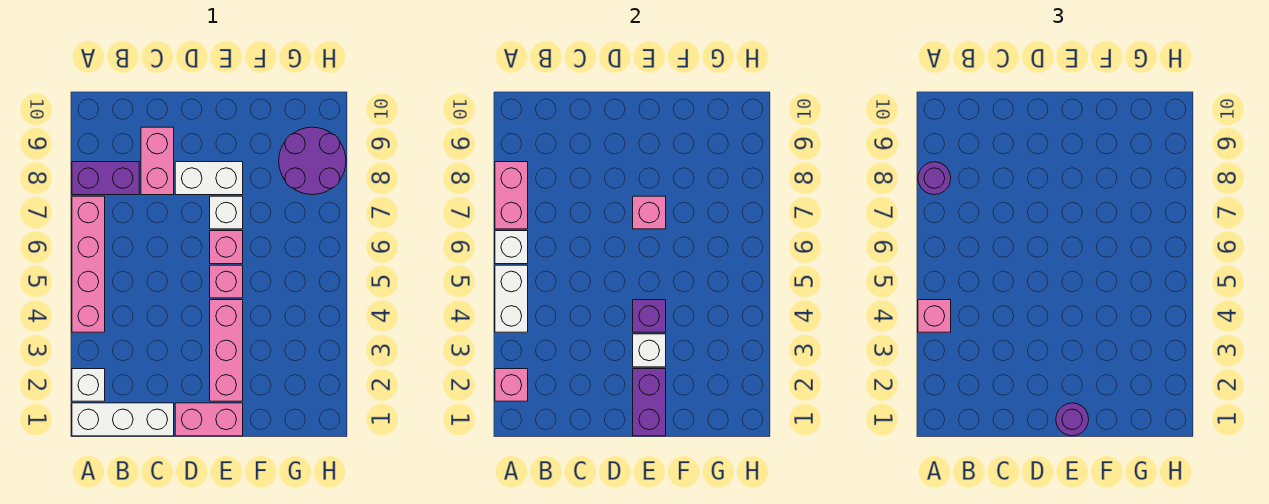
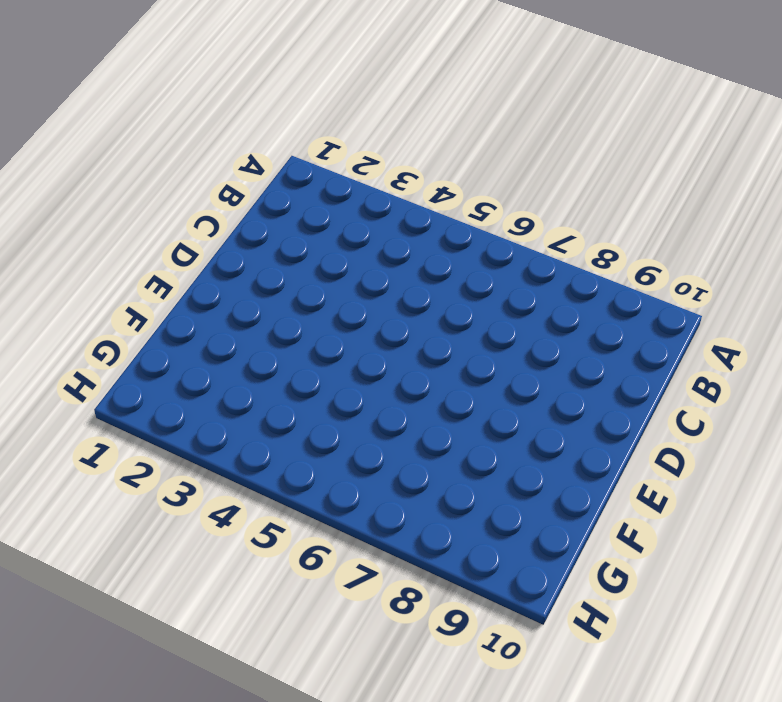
none -> white 1x3 brick [72,403,174,436]
none -> white 1x1 brick [72,369,105,401]
none -> pink 1x4 brick [72,196,105,332]

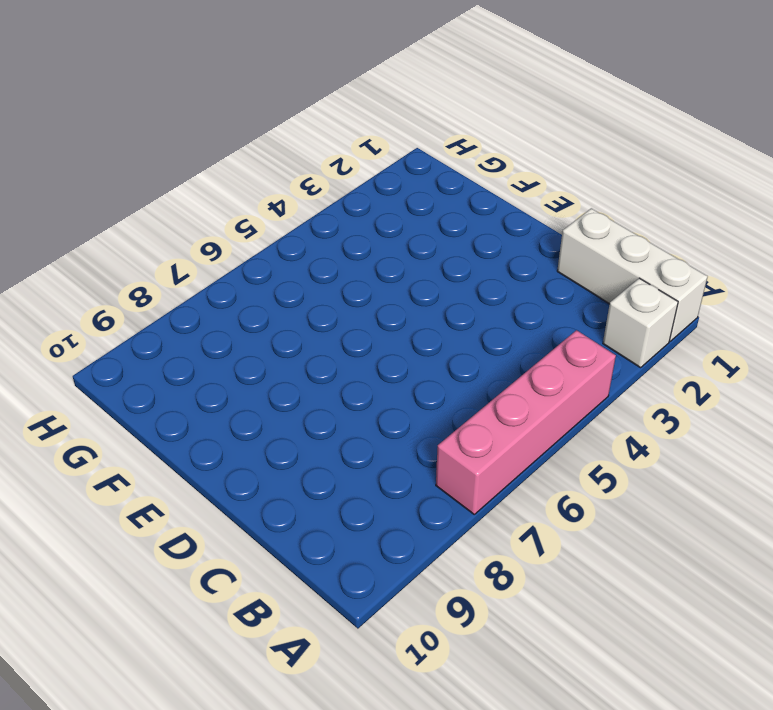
none -> purple 1x2 brick [72,162,139,195]
none -> pink 1x2 brick [141,127,174,195]
none -> pink 1x2 brick [175,403,243,436]

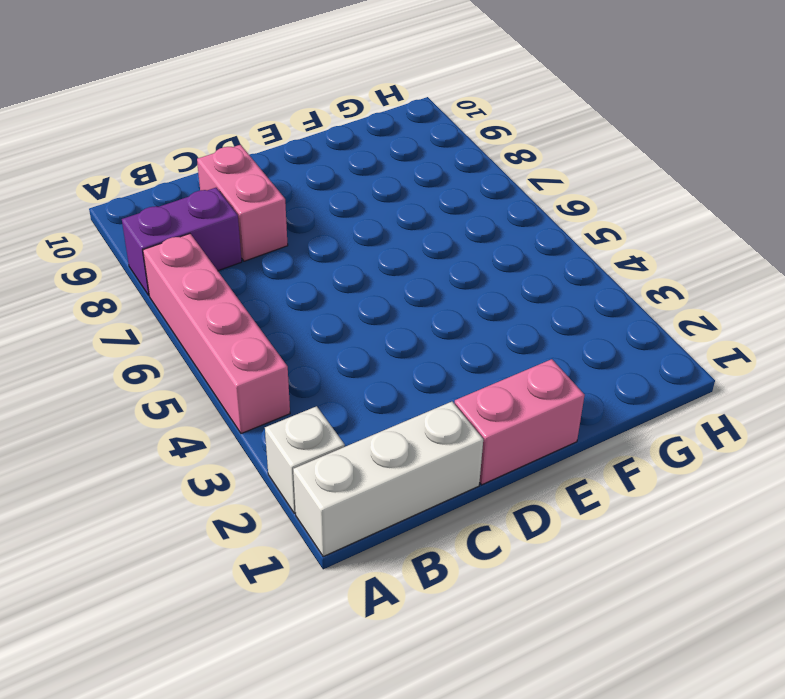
none -> white 1x2 brick [175,162,243,195]
none -> pink 1x3 brick [210,300,243,401]
none -> pink 1x1 brick [210,265,243,298]

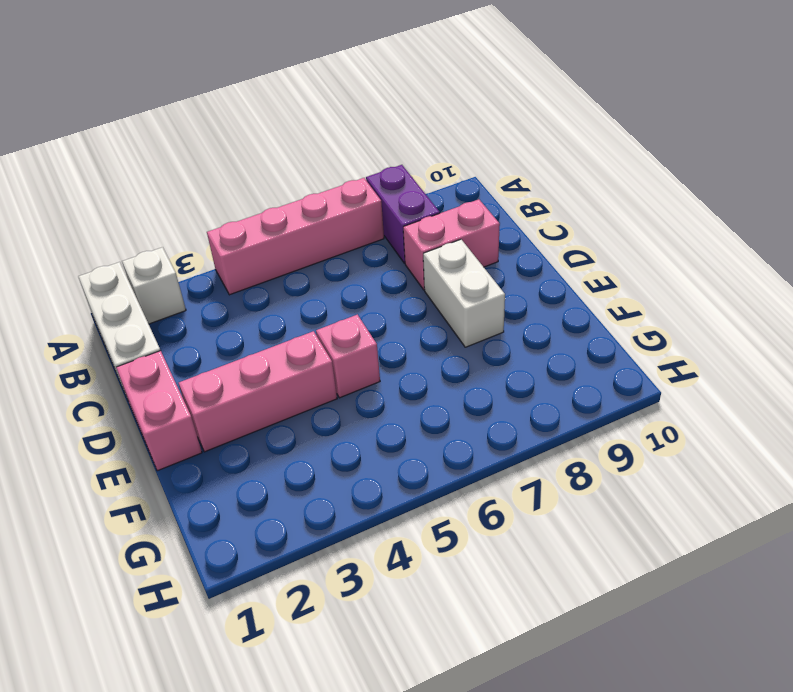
none -> pink 1x1 brick [210,231,243,264]
none -> white 1x1 brick [210,196,243,229]
none -> purple 2x2 round brick [279,127,346,195]

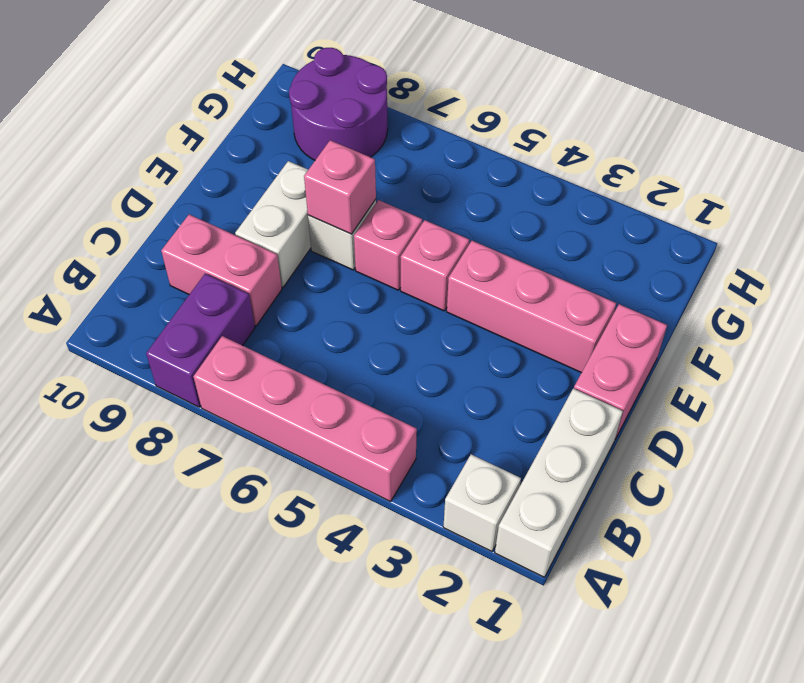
none -> pink 1x1 brick [495,369,528,401]
none -> white 1x2 brick [495,265,528,332]
none -> white 1x1 brick [495,231,528,264]

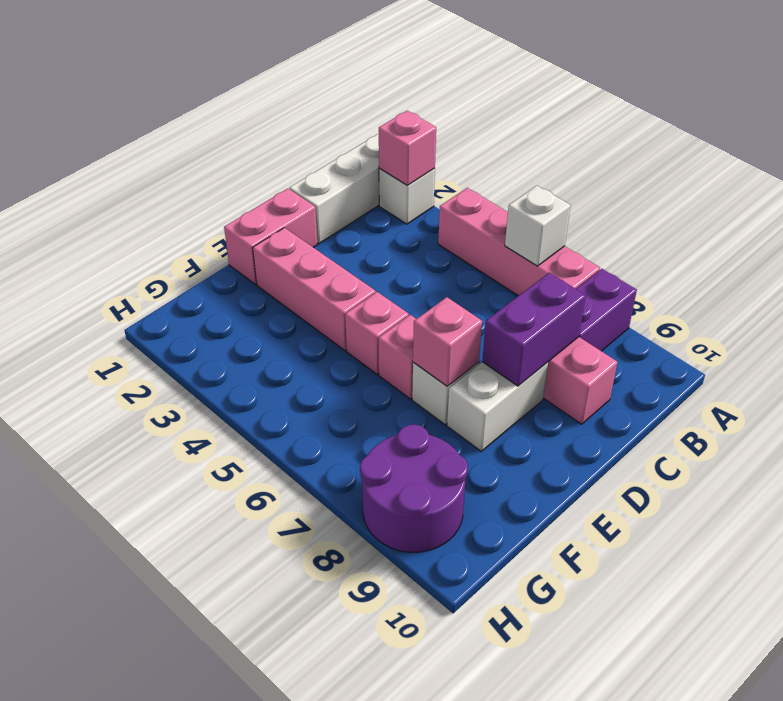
purple 1x2 brick [482,273,586,386] -> purple 1x2 brick turned to [633,369,666,436]
none -> white 1x2 brick [495,265,528,332]
none -> pink 1x2 brick [495,162,528,229]
none -> white 1x1 brick [633,334,666,367]

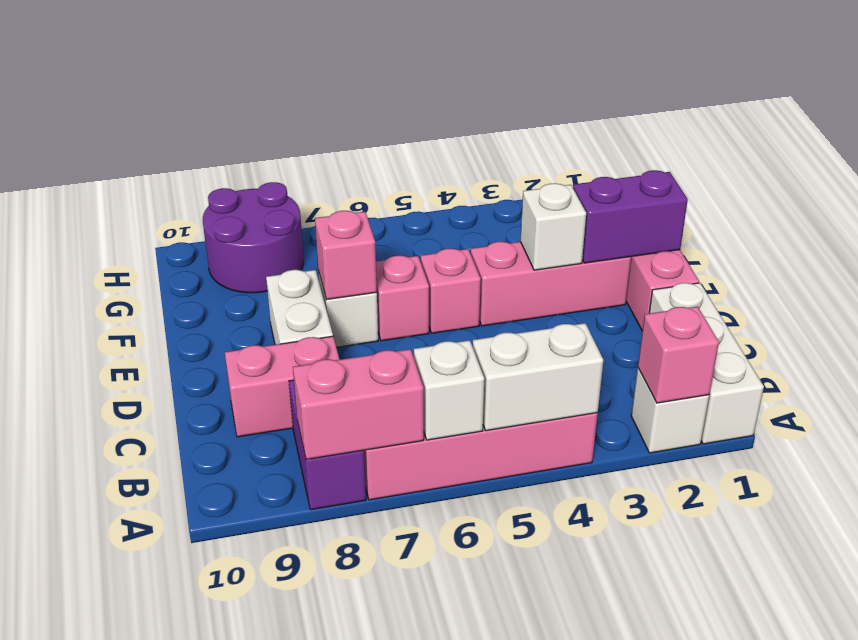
none -> purple 1x1 brick [633,300,666,332]
none -> pink 1x1 brick [918,300,951,332]
none -> purple 1x1 round brick [918,162,951,195]

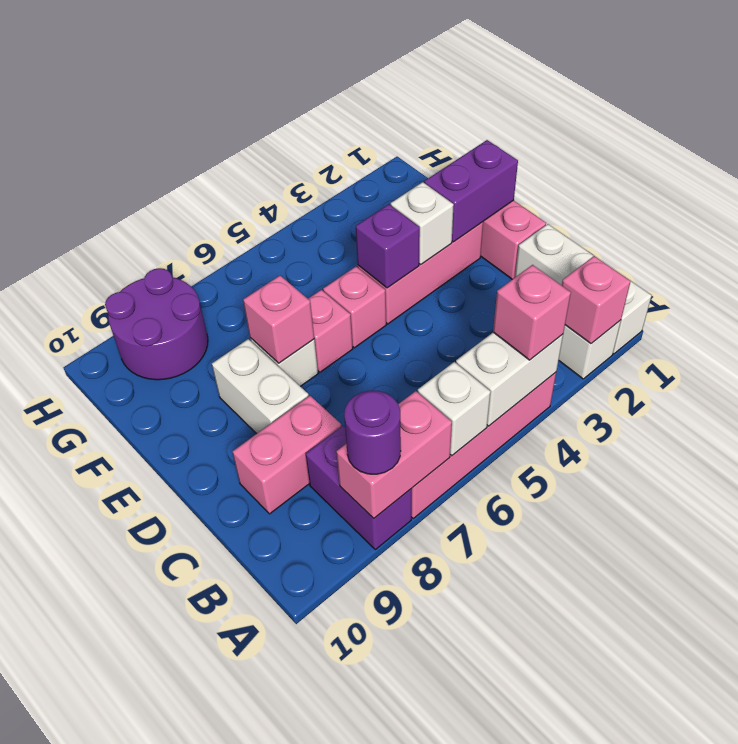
none -> purple 1x1 round brick [1056,403,1089,436]

